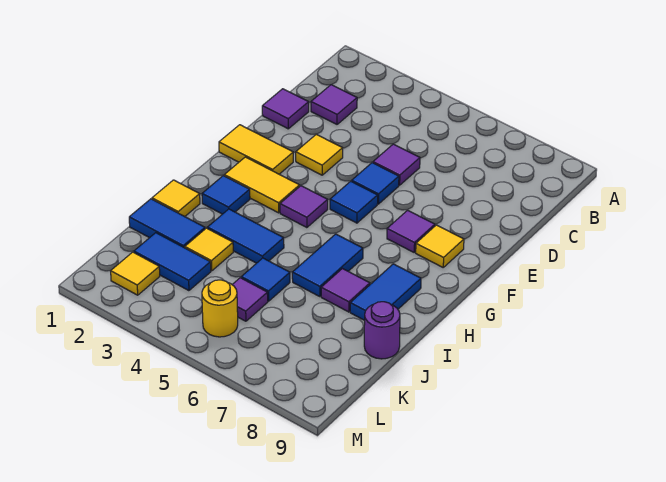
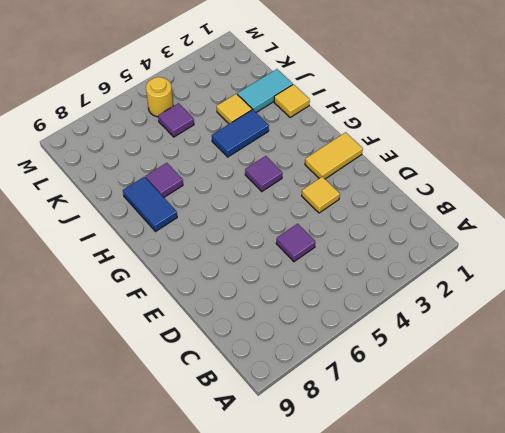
cyan 1x2 tile [237,69,293,112] -> blue 1x2 tile [129,199,205,248]
none -> purple 1x1 tile [311,85,357,124]
none -> purple 1x1 tile [262,89,309,129]
none -> blue 1x1 tile [352,163,399,204]

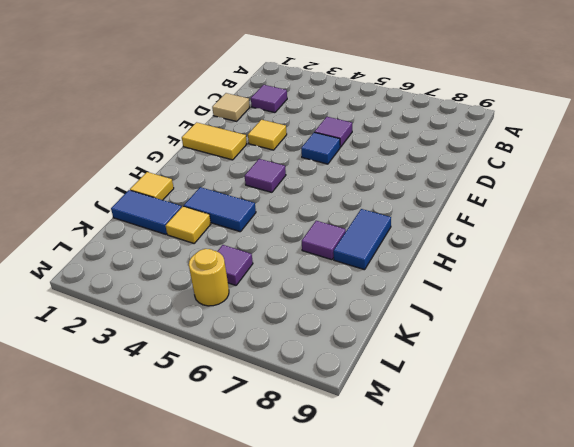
tan 1x1 tile [212,93,250,121] -> purple 1x1 tile [262,89,309,129]
none -> blue 1x1 tile [330,181,378,223]
none -> purple 1x1 tile [387,210,435,252]
none -> yellow 1x1 tile [416,225,464,267]

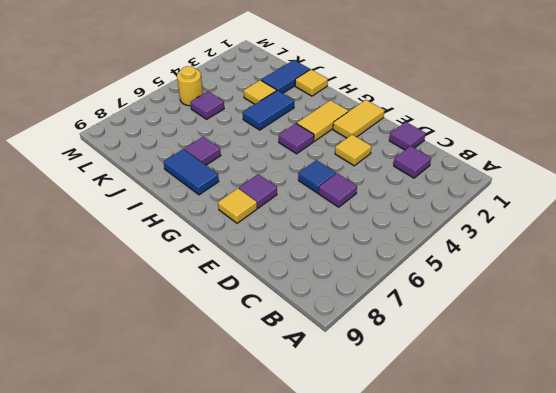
none -> blue 1x1 tile [330,181,378,223]
none -> blue 1x1 tile [202,176,250,214]
none -> blue 1x2 tile [292,234,363,297]

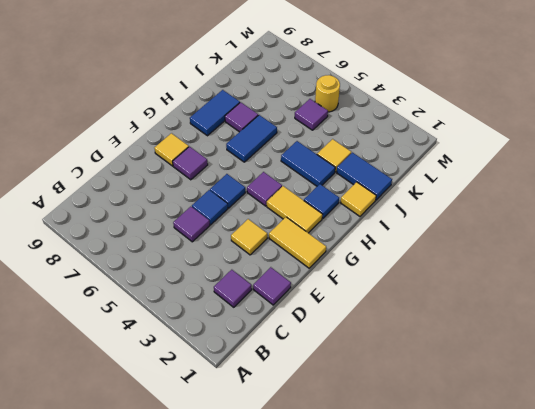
none -> blue 1x1 tile [241,258,290,301]
none -> purple 1x1 round brick [364,302,400,359]
none -> blue 1x2 tile [134,233,211,291]

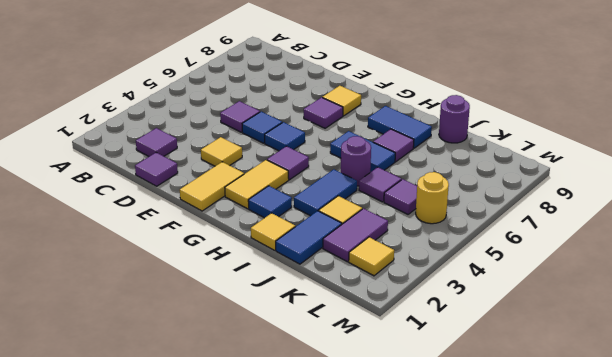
purple 1x1 round brick [341,136,371,186] -> none
purple 1x1 tile [359,167,401,202] -> blue 1x1 tile [241,258,290,301]
purple 1x2 tile [323,209,388,262] -> blue 1x2 tile [134,233,211,291]

